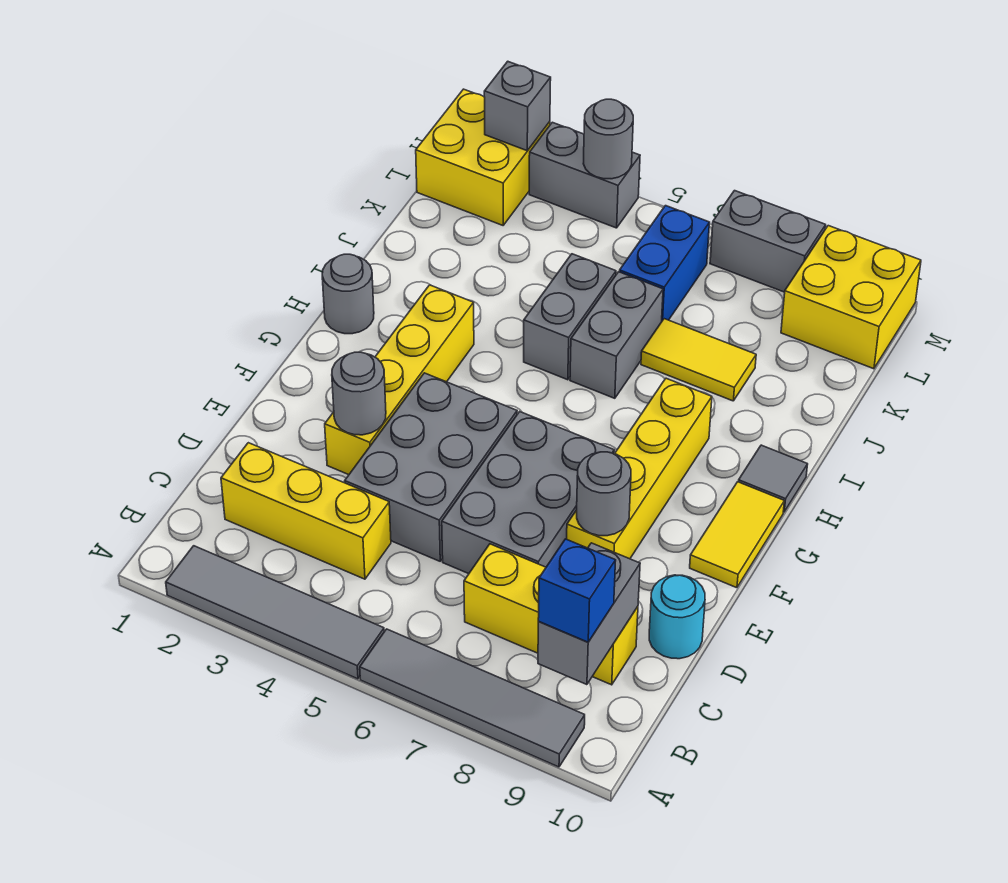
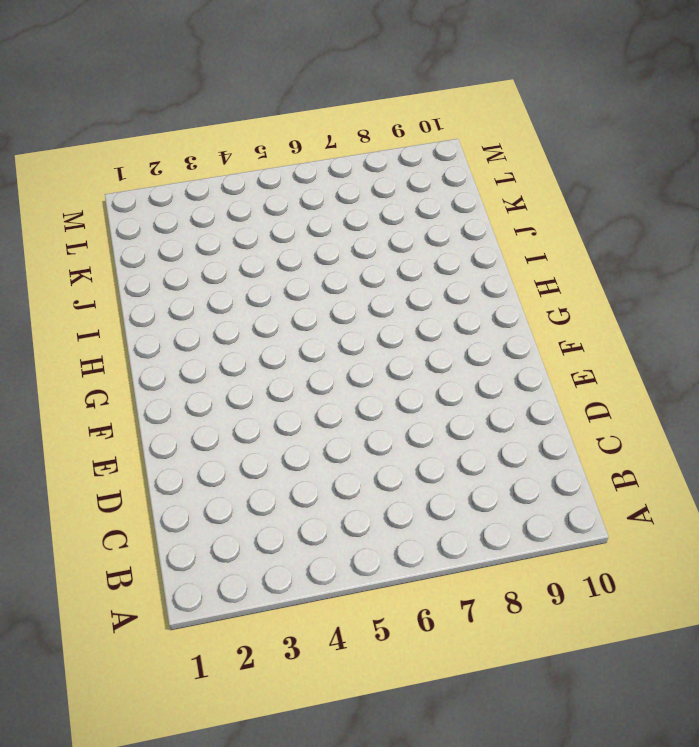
none -> grey 1x4 tile [166,546,384,679]
none -> grey 1x4 tile [360,629,585,767]
none -> yellow 1x3 brick [221,443,391,579]

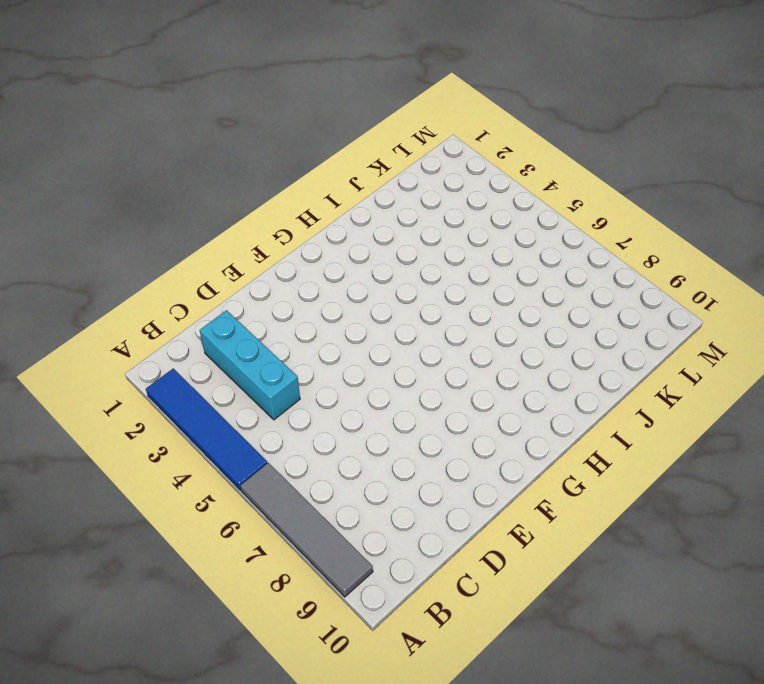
blue 1x4 tile [146,368,267,490] -> grey 1x4 tile [166,546,384,679]
cyan 1x3 brick [200,310,300,420] -> yellow 1x3 brick [221,443,391,579]
none -> yellow 1x3 brick [464,544,638,685]
none -> grey 2x3 brick [345,373,517,561]
none -> grey 2x3 brick [442,412,614,574]

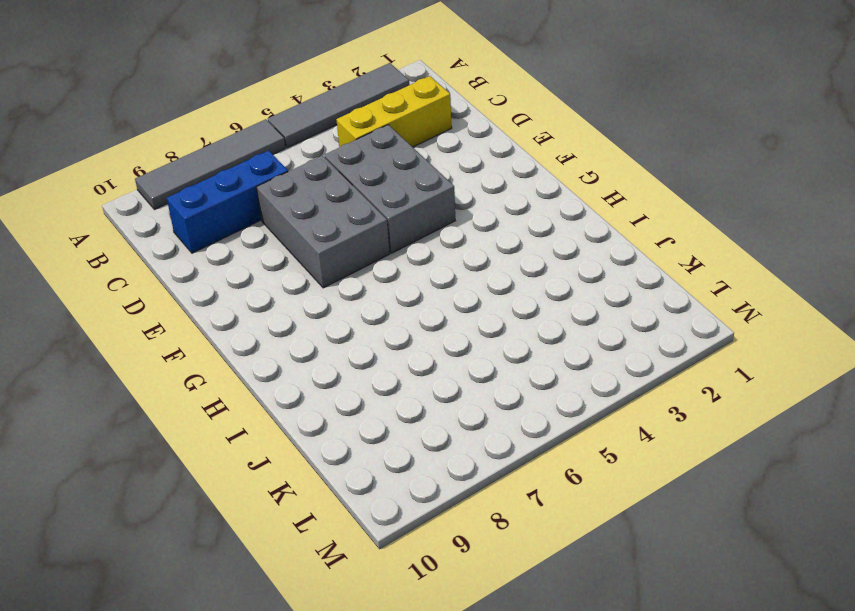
blue 1x3 brick [167,151,288,253] -> yellow 1x3 brick [464,544,638,685]
none -> cyan 1x1 round brick [649,575,705,659]
none -> yellow 1x4 brick [325,285,474,475]
none -> yellow 1x4 brick [567,378,712,559]

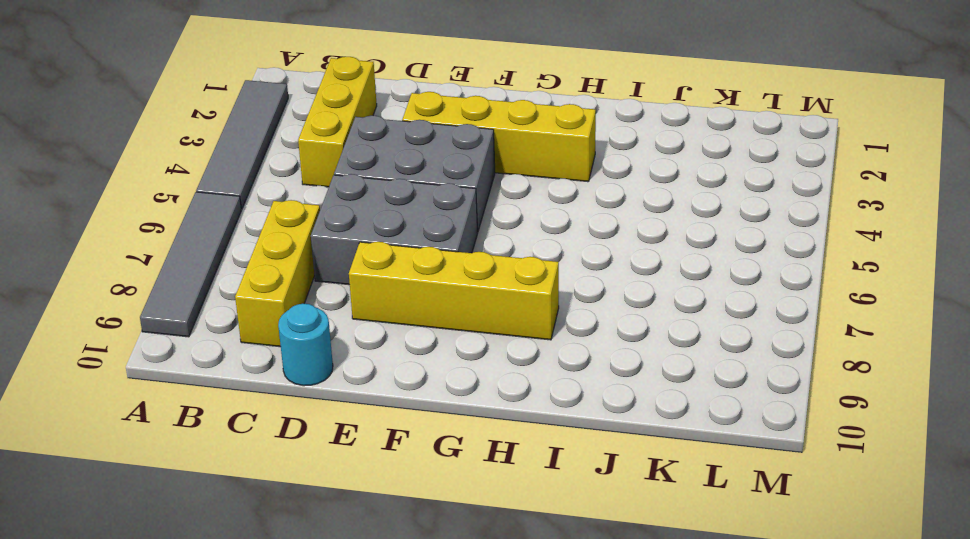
none -> yellow 1x2 tile [690,482,784,588]
none -> grey 1x1 round brick [322,254,374,334]
none -> grey 1x1 tile [738,445,808,512]

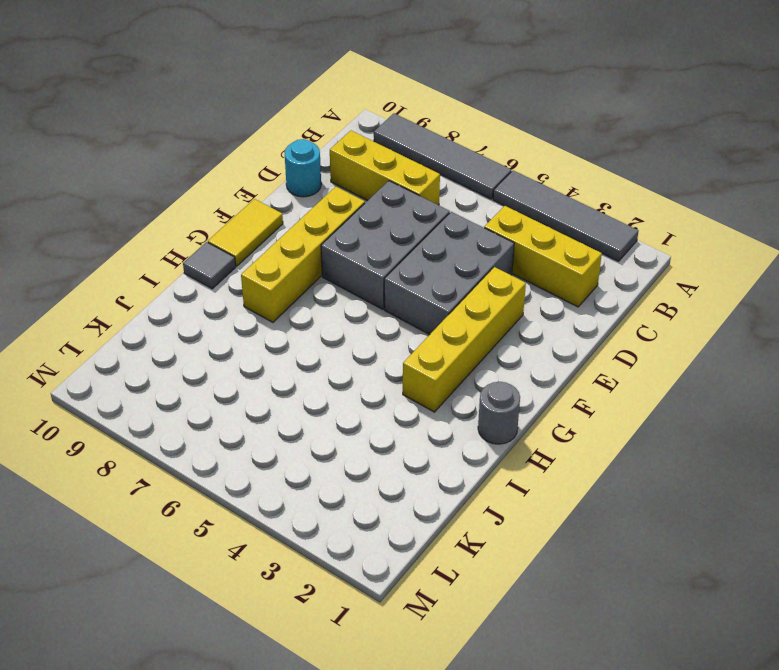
none -> grey 1x2 brick [524,254,616,380]
none -> grey 1x2 brick [570,272,663,398]
none -> yellow 1x2 tile [641,319,756,401]

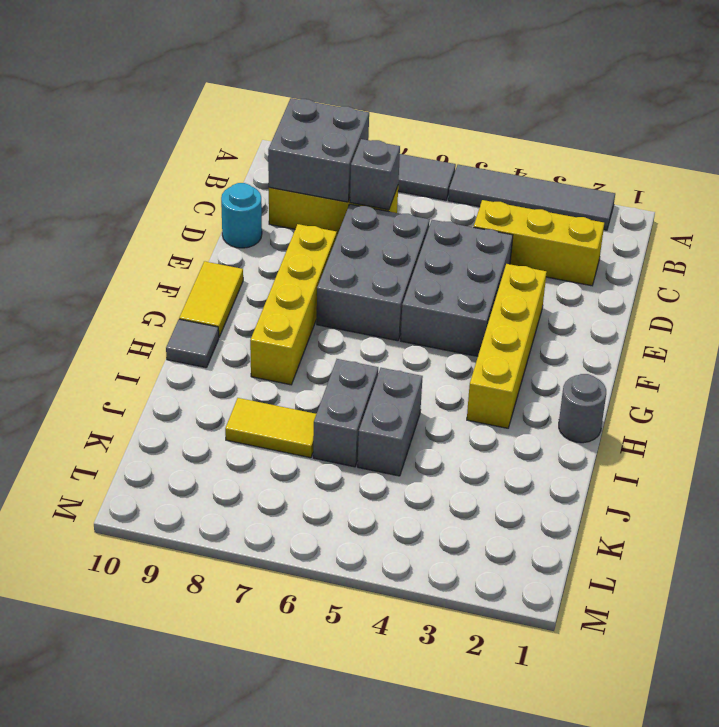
grey 2x2 brick [268,98,369,202] -> grey 1x2 brick [538,543,640,685]
grey 1x1 brick [350,139,400,210] -> grey 1x1 brick moved to [484,61,551,151]
none -> blue 1x2 brick [619,206,709,321]
none -> yellow 2x2 brick [416,89,550,225]
none -> yellow 2x2 brick [781,226,921,369]

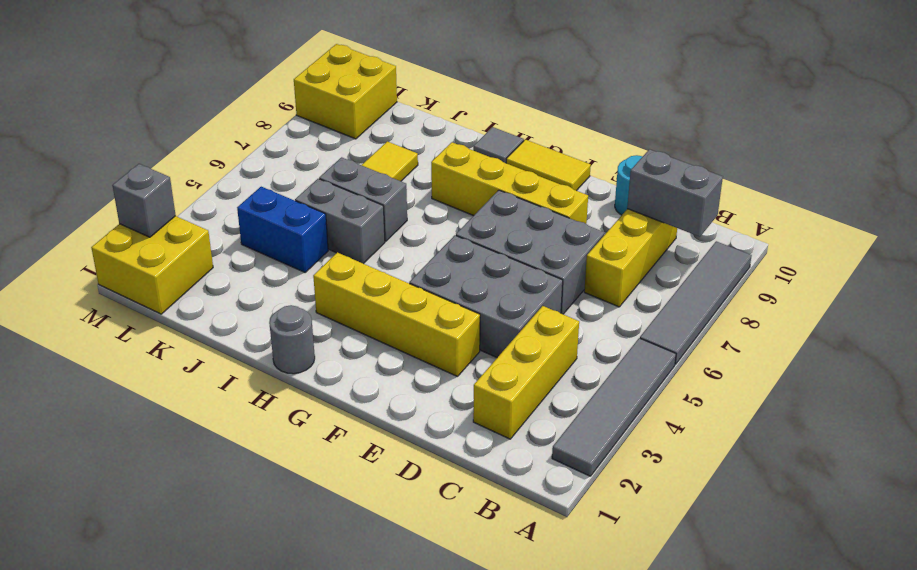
blue 1x2 brick [237,187,328,272] -> blue 1x2 brick moved to [619,206,709,321]
none -> grey 1x2 brick [529,122,640,228]
none -> grey 1x2 brick [710,191,826,292]
none -> grey 1x1 round brick [332,352,386,435]

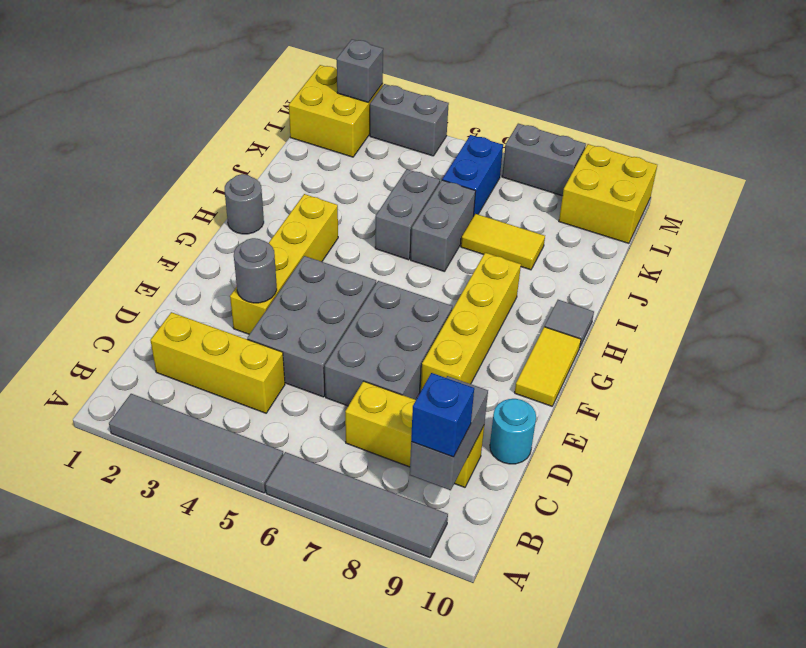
none -> grey 1x1 round brick [577,452,631,536]
none -> grey 1x1 round brick [583,99,633,179]

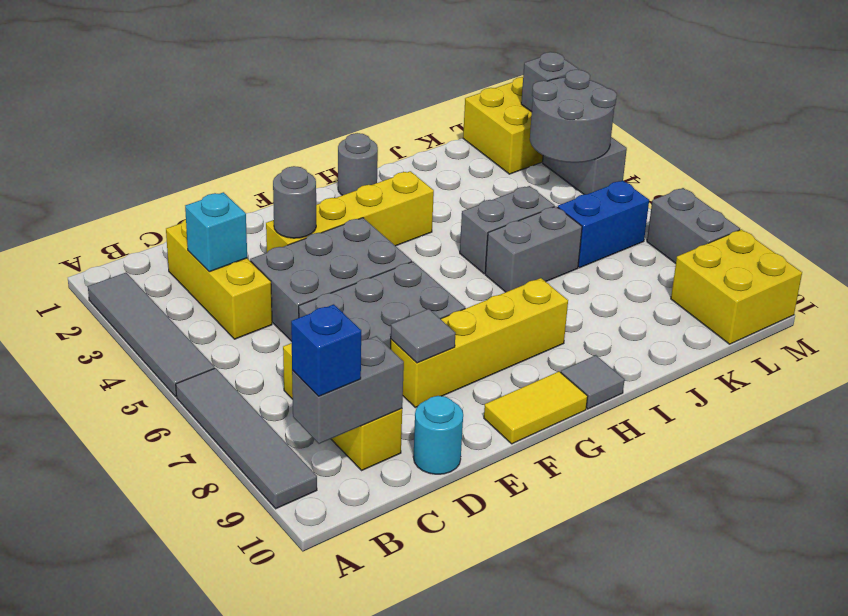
cyan 1x1 brick [185,192,247,272] -> none
grey 1x1 tile [391,309,455,363] -> grey 1x1 round brick [577,452,631,536]
grey 2x2 round brick [530,70,617,163] -> grey 1x1 round brick [583,99,633,179]
none -> yellow 1x2 tile [641,319,756,401]

